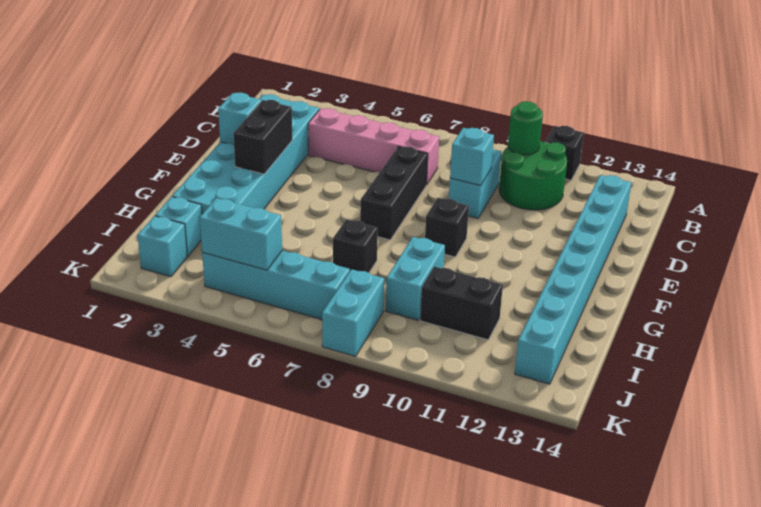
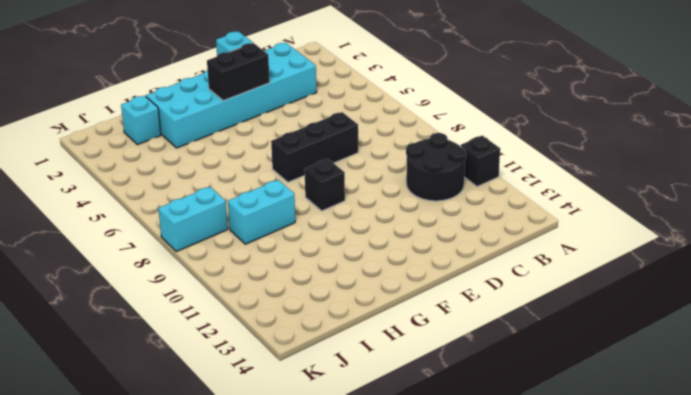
black 2x2 round brick [406,133,466,201] -> green 2x2 round brick [499,141,567,210]
none -> pink 1x4 brick [308,108,439,185]
none -> cyan 1x2 brick [449,149,502,218]
none -> cyan 1x8 brick [515,175,631,384]

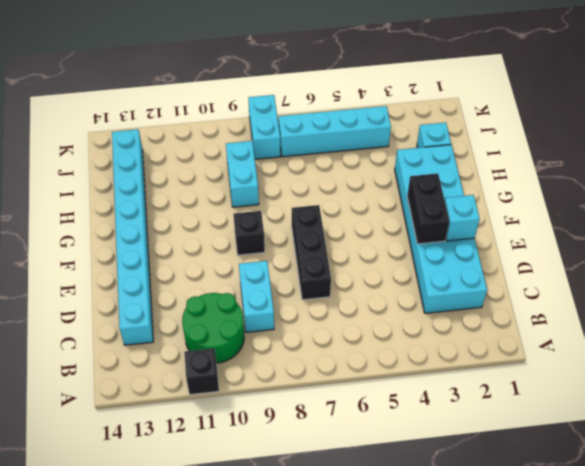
none -> pink 1x4 brick [308,108,439,185]
none -> black 1x1 brick [333,219,378,273]
none -> black 1x2 brick [420,266,503,340]

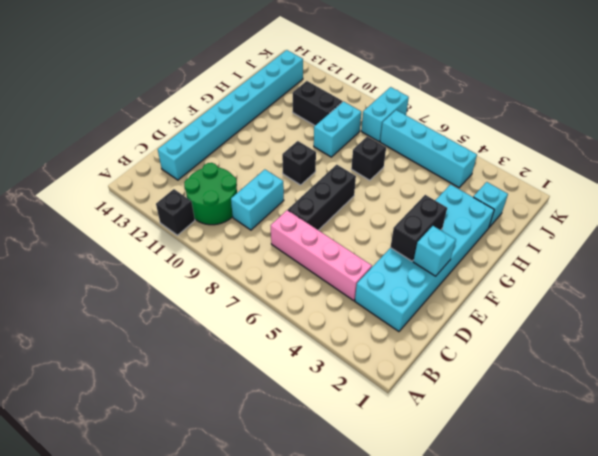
none -> cyan 1x1 brick [138,216,187,277]
none -> green 1x1 round brick [508,101,543,155]
none -> cyan 1x1 brick [450,128,494,186]

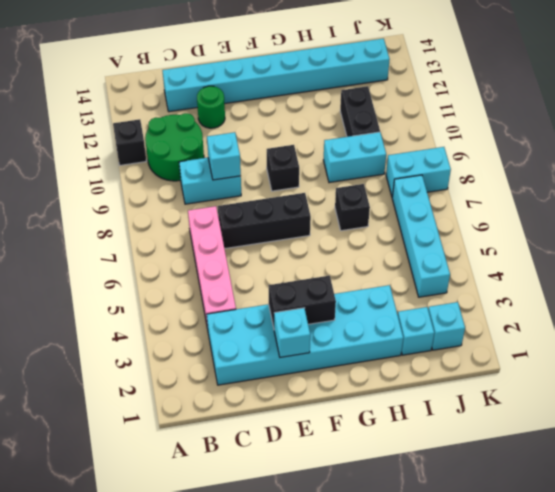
green 1x1 round brick [197,86,225,128] -> green 1x1 round brick moved to [508,101,543,155]
none -> cyan 1x2 brick [200,198,282,270]

